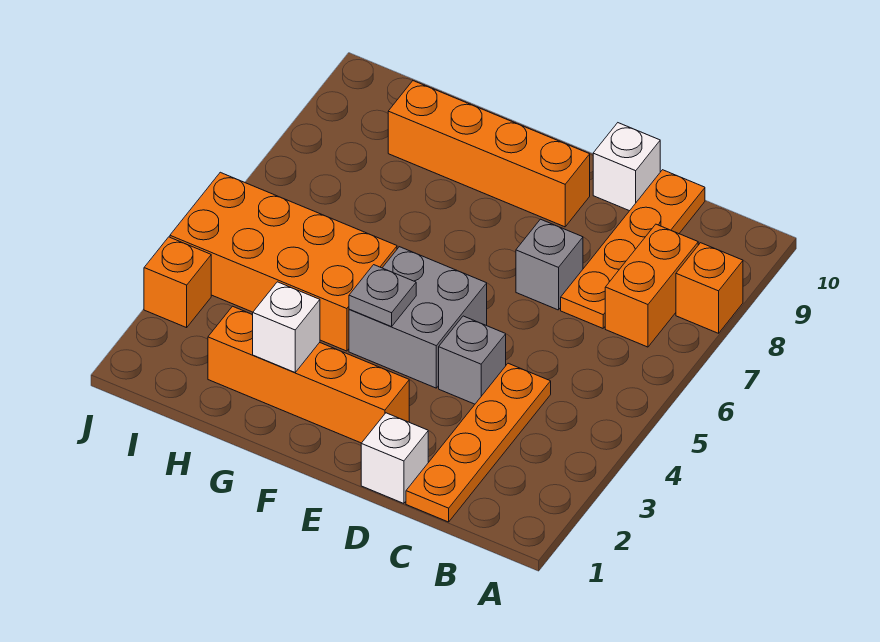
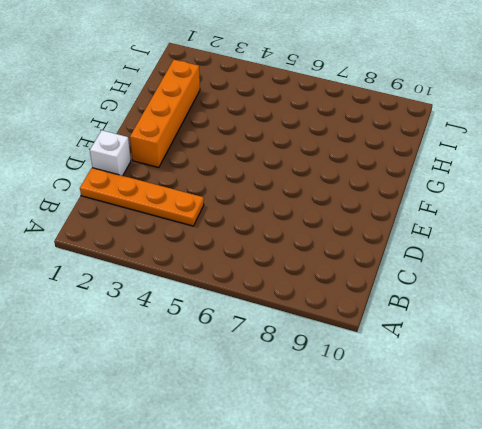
none -> orange 1x1 brick [676,243,743,333]
none -> orange 1x2 brick [605,224,698,347]
none -> orange 1x4 plate [561,170,705,328]

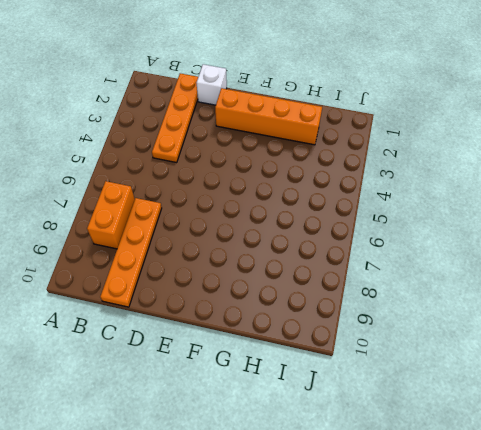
none -> orange 1x1 brick [676,243,743,333]
none -> grey 1x1 brick [439,316,506,404]
none -> grey 1x1 brick [516,219,583,310]

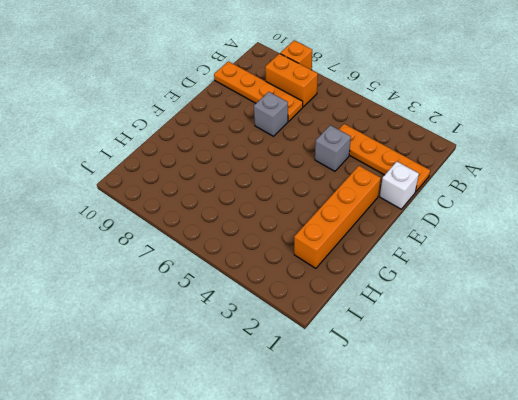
none -> white 1x1 brick [593,123,660,211]
none -> grey 2x2 brick [349,247,487,388]
none -> orange 1x4 brick [388,81,590,227]

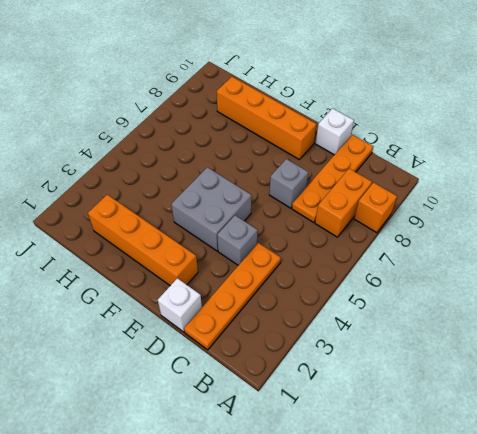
none -> orange 2x4 brick [170,172,397,351]
none -> orange 1x1 brick [144,237,211,328]
none -> grey 1x1 plate [349,265,416,327]

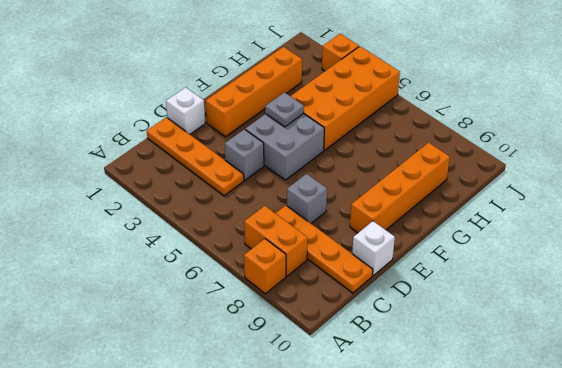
none -> white 1x1 brick [253,282,320,373]

